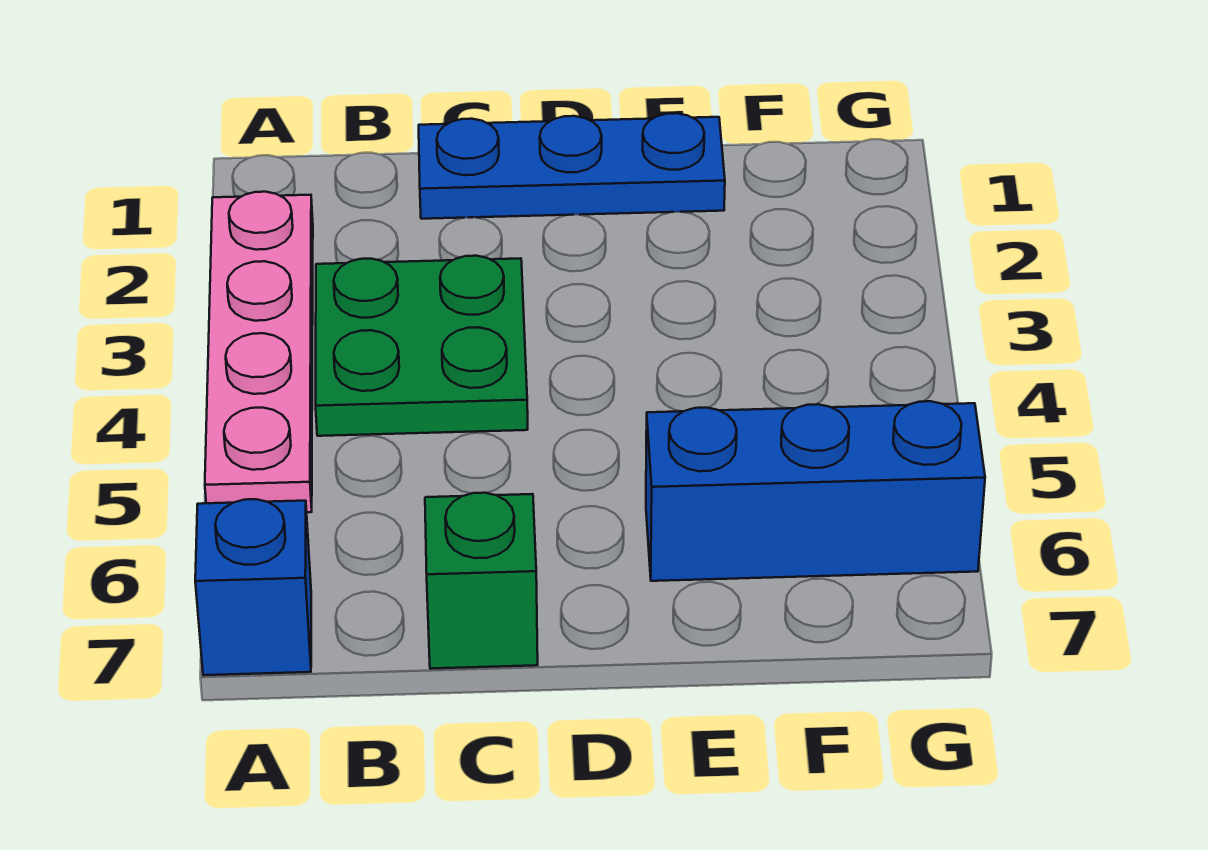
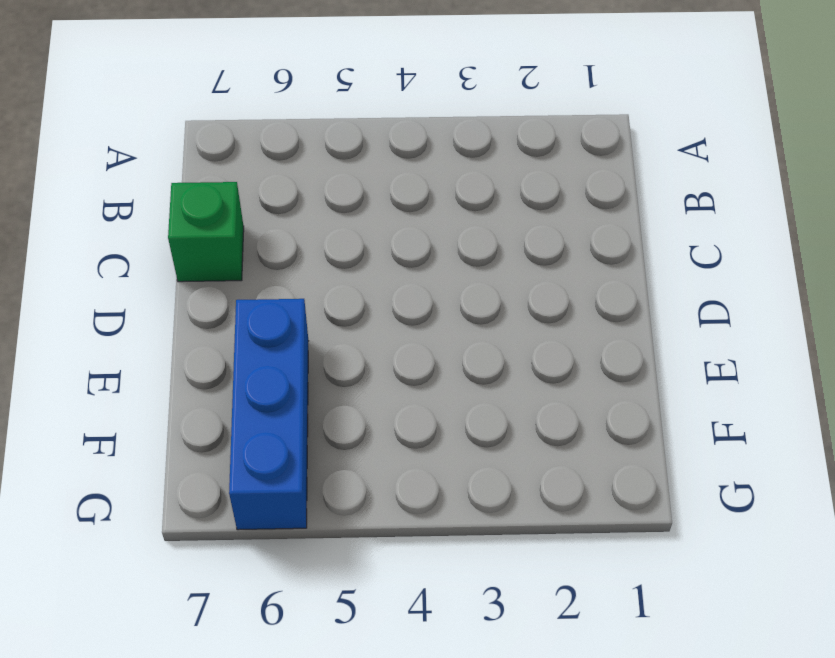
none -> pink 1x4 plate [205,192,313,512]
none -> blue 1x1 brick [195,499,311,675]

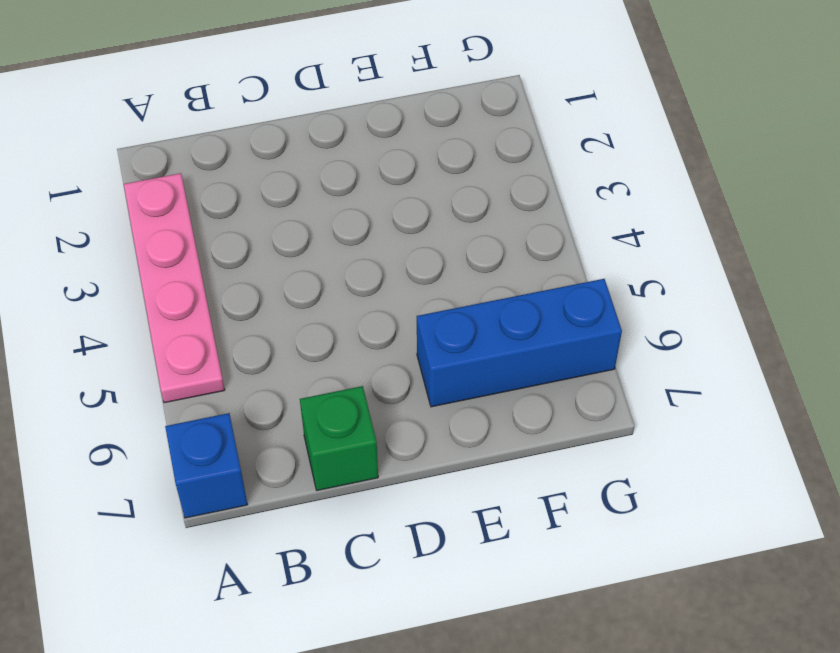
none -> green 2x2 plate [316,256,528,436]
none -> blue 1x3 plate [419,113,725,219]

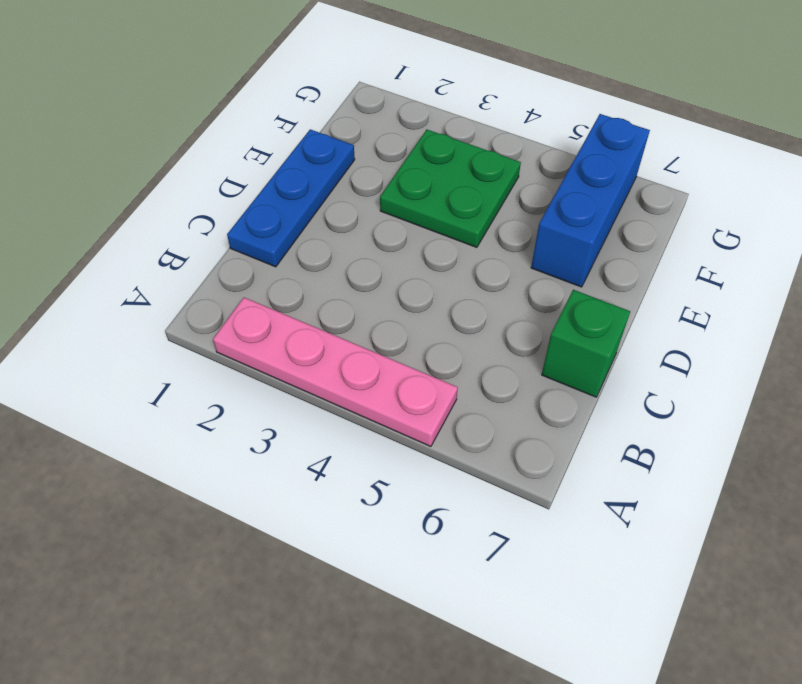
green 2x2 plate [380,130,521,247] -> green 2x2 plate moved to [316,256,528,436]
none -> blue 1x1 brick [195,499,311,675]

